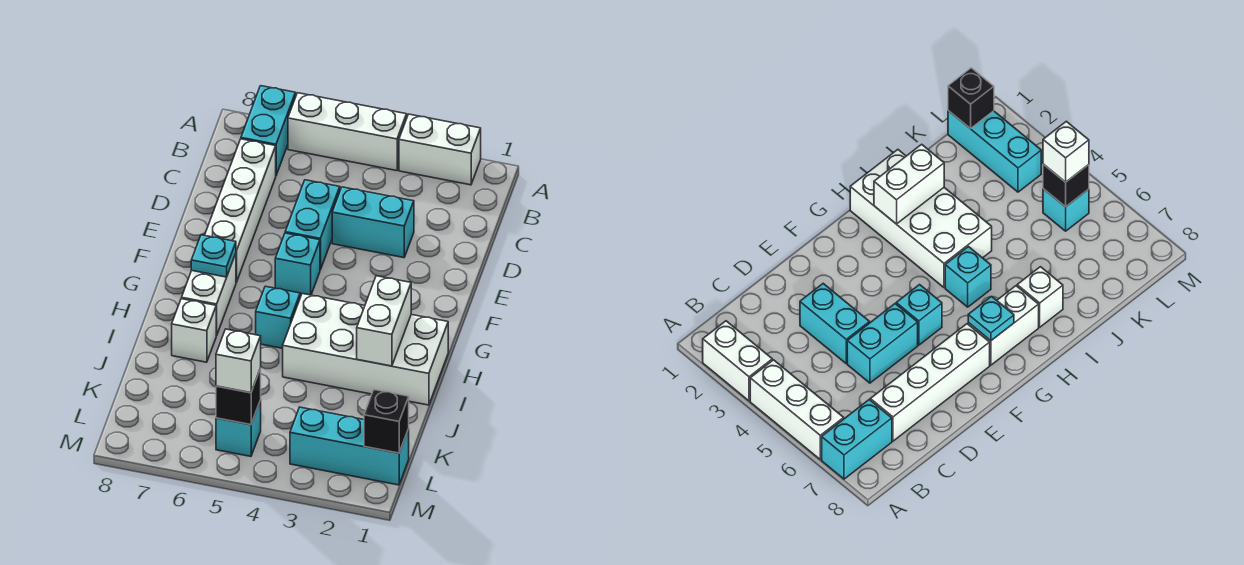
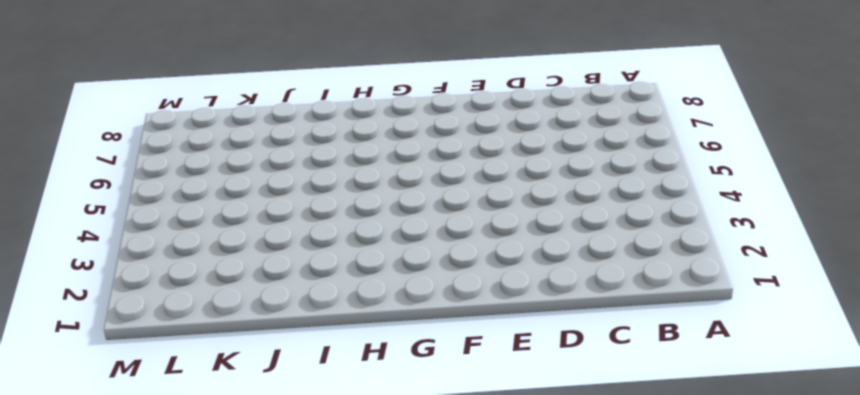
none -> white 1x2 brick [399,114,481,185]
none -> white 1x3 brick [288,93,407,171]
none -> cyan 1x2 brick [241,86,296,175]

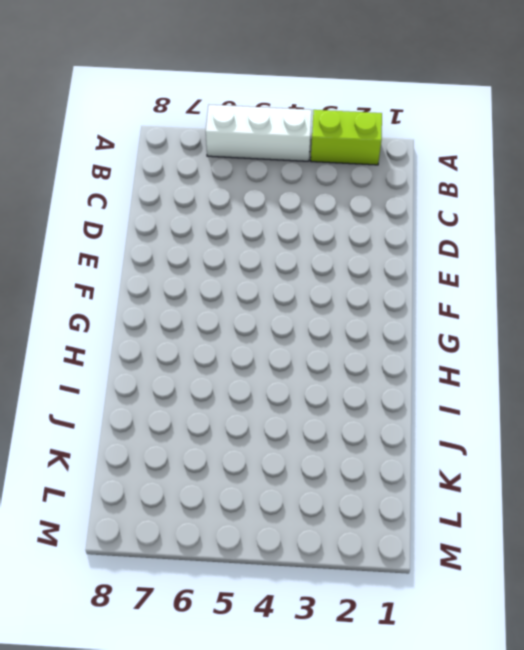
lime 1x2 brick [311,110,382,165] -> white 1x2 brick [399,114,481,185]
none -> cyan 1x2 brick [241,86,296,175]
none -> white 1x4 brick [205,139,276,282]
none -> cyan 1x2 brick [332,187,414,258]

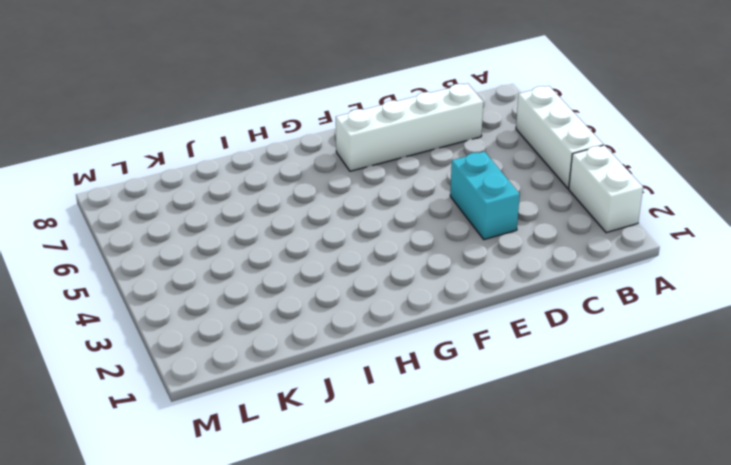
none -> cyan 1x2 brick [241,86,296,175]
none -> cyan 1x2 brick [285,180,340,270]
none -> cyan 1x1 brick [275,233,320,295]

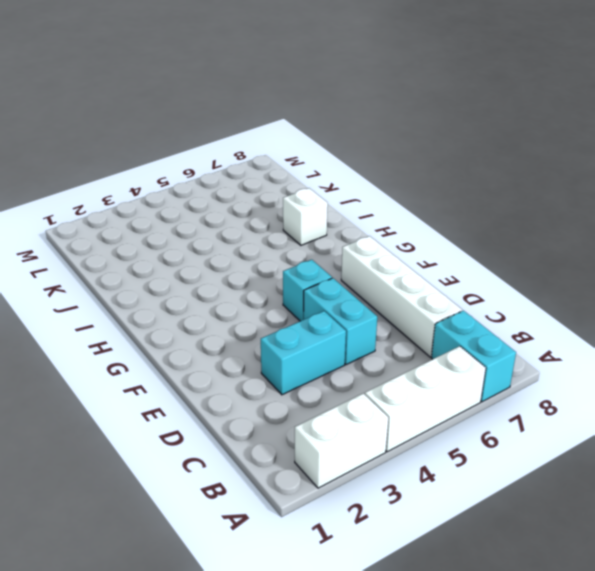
none -> white 1x2 brick [182,253,236,335]
none -> white 2x4 brick [283,294,448,405]
none -> cyan 1x1 brick [256,286,300,348]

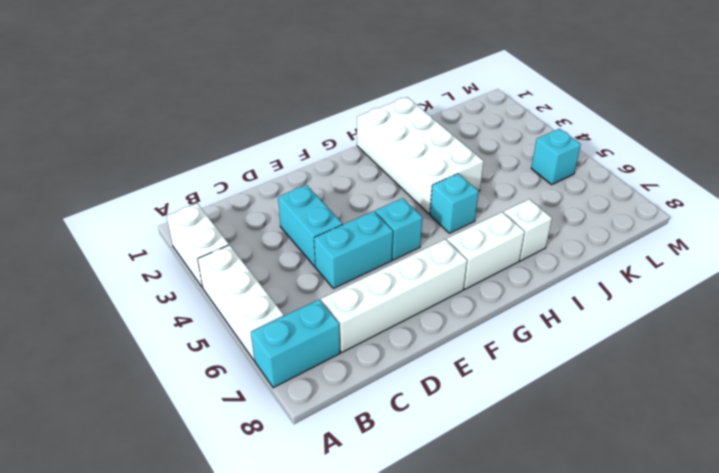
none -> cyan 1x3 brick [290,407,409,485]
none -> cyan 1x1 plate [191,235,236,277]
none -> white 1x2 brick [357,276,411,366]

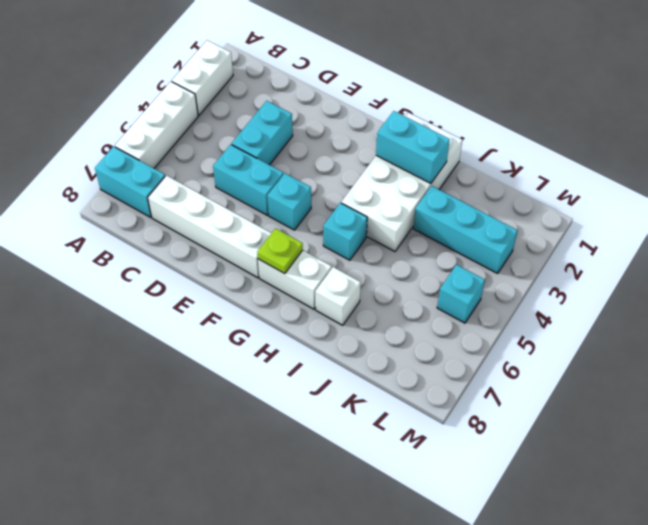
lime 1x1 plate [257,228,303,274] -> cyan 1x1 plate [191,235,236,277]
cyan 1x2 brick [376,111,450,183] -> white 1x2 brick [357,276,411,366]
cyan 1x3 brick [413,186,518,273] -> cyan 1x3 brick turned to [290,407,409,485]
none -> black 1x1 brick [364,390,409,453]
none -> black 1x1 brick [216,368,261,425]
none -> white 1x1 brick [216,329,261,393]

